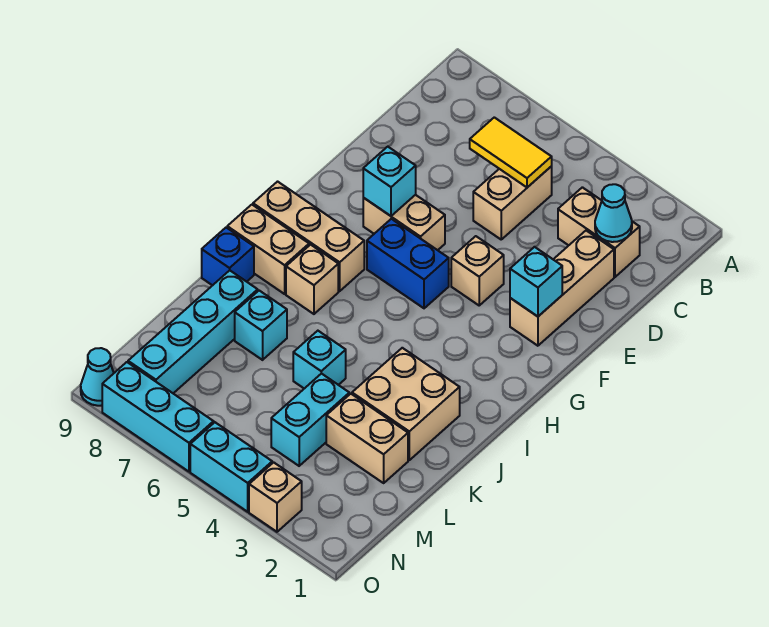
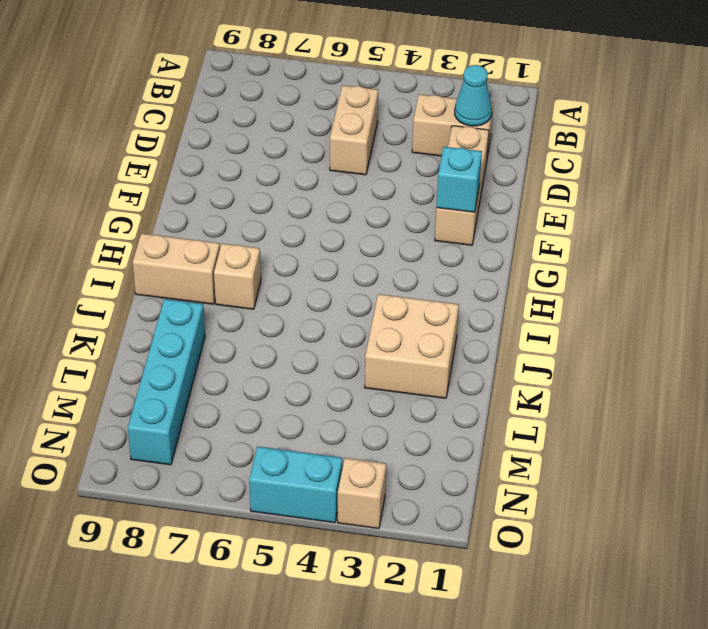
none -> tan 1x1 brick [451,236,504,305]
none -> tan 1x2 brick [363,195,445,250]
none -> blue 1x2 brick [367,219,449,308]

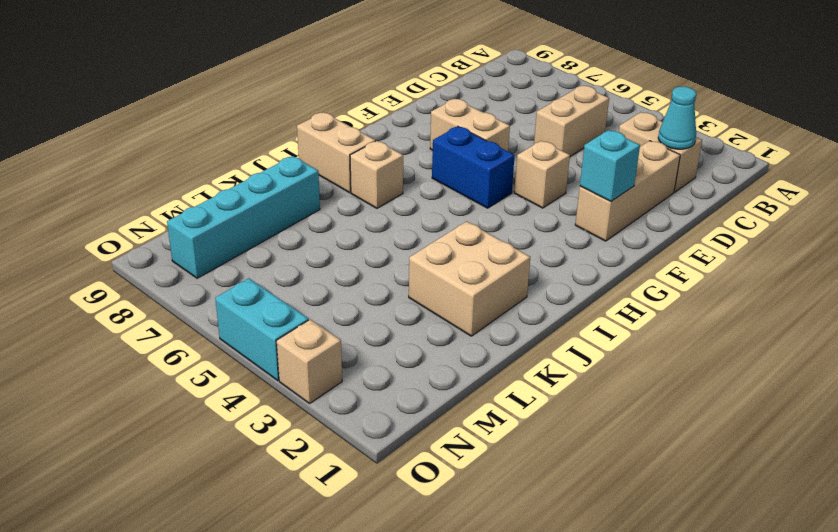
none -> tan 1x3 brick [253,182,364,291]
none -> blue 1x1 brick [202,227,254,285]
none -> cyan 1x1 brick [293,331,346,389]

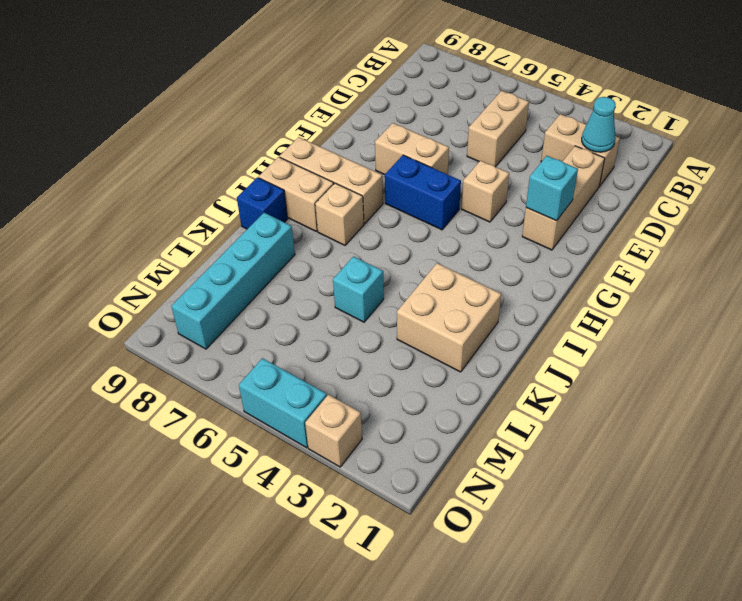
none -> cyan 1x1 brick [235,291,287,360]
none -> tan 1x2 brick [326,394,408,483]
none -> cyan 1x2 brick [271,373,349,466]

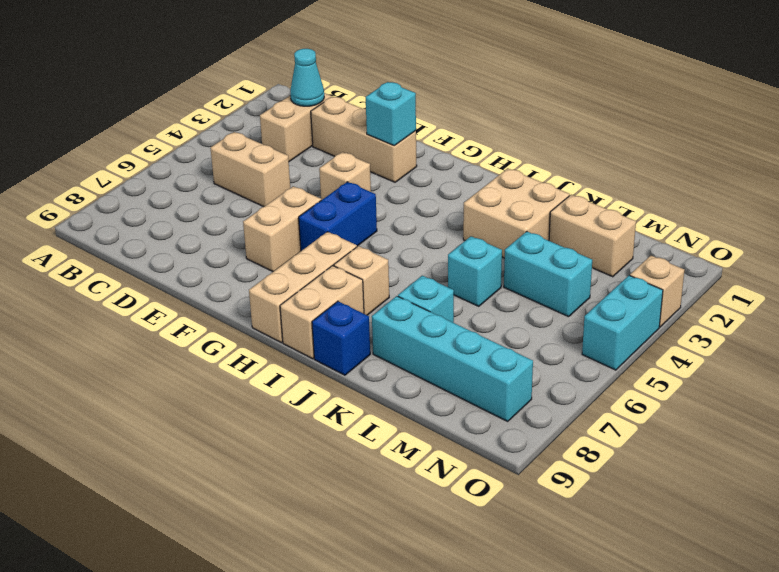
tan 1x2 brick [549,195,636,277] -> tan 1x2 brick turned to [326,394,408,483]
none -> cyan 1x3 brick [102,362,214,472]
none -> cyan 1x1 cone [81,348,114,406]
none -> yellow 1x2 tile [470,117,552,187]

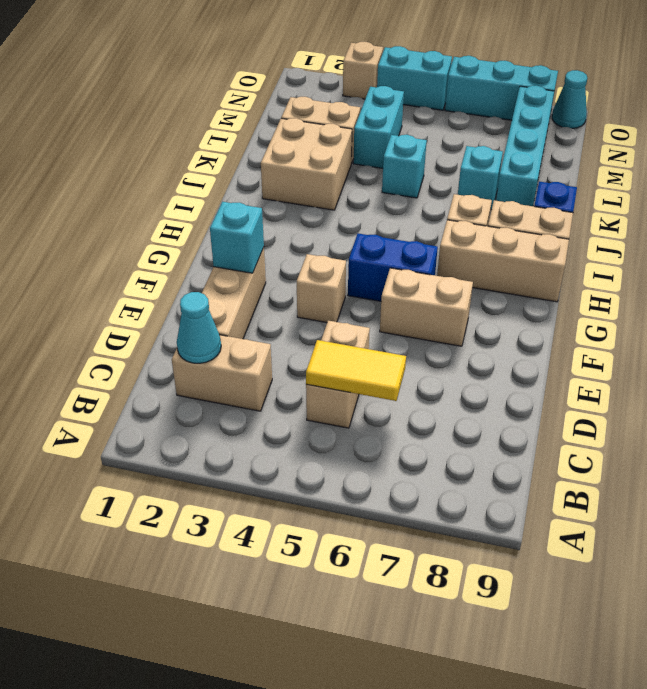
none -> cyan 1x1 brick [363,147,416,216]

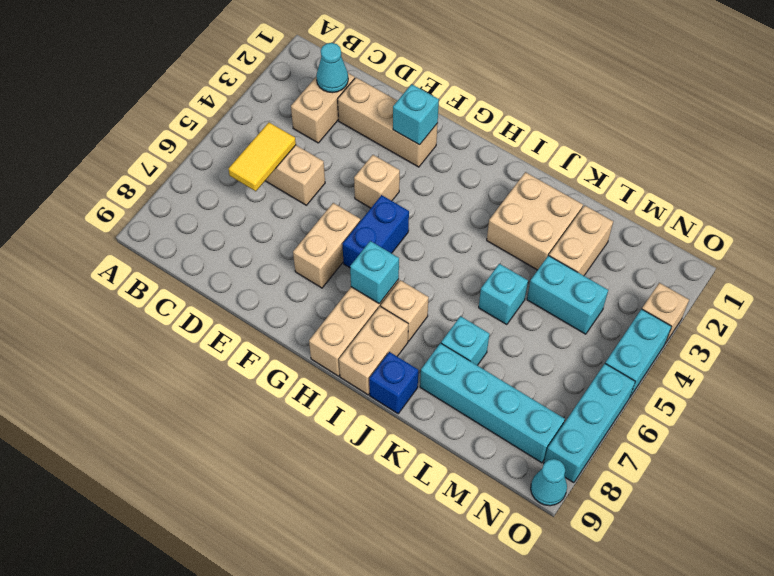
cyan 1x1 brick [350,241,399,304] -> cyan 1x1 brick moved to [363,147,416,216]

